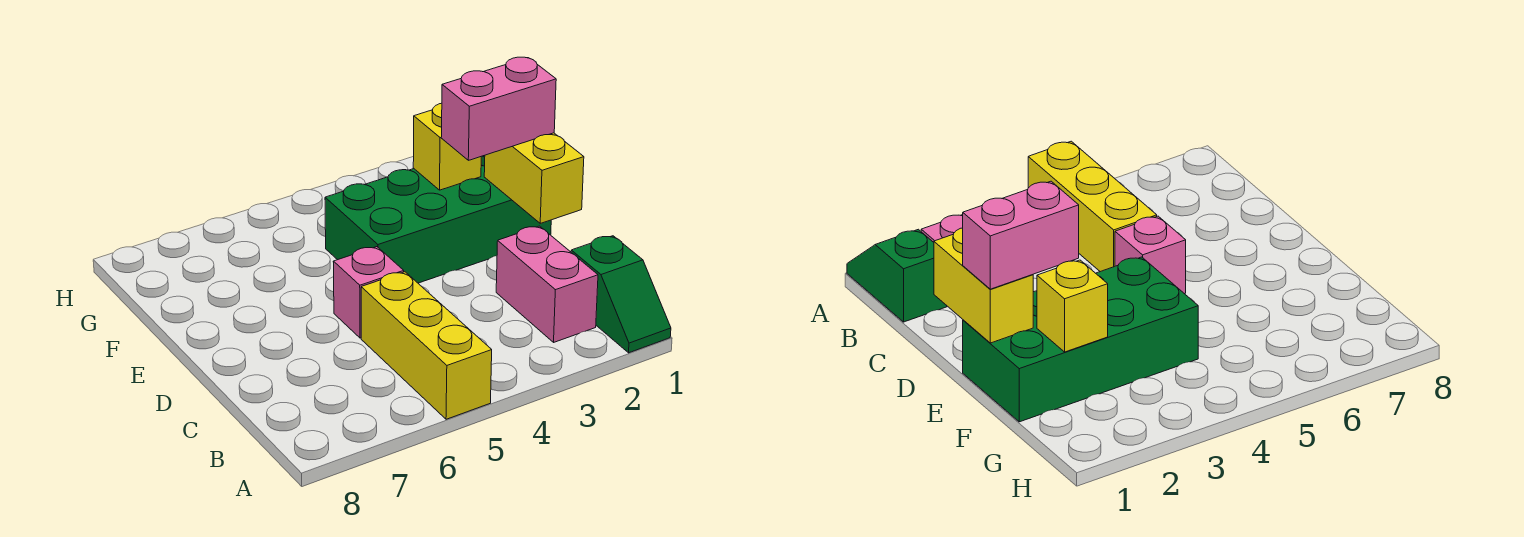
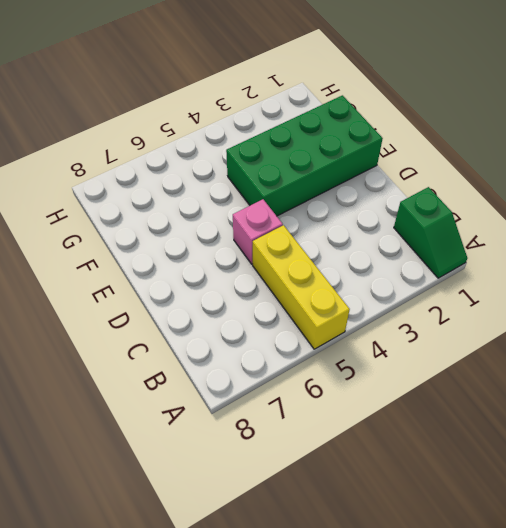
none -> pink 1x2 brick [496,226,598,342]
none -> yellow 1x2 brick [484,133,584,223]

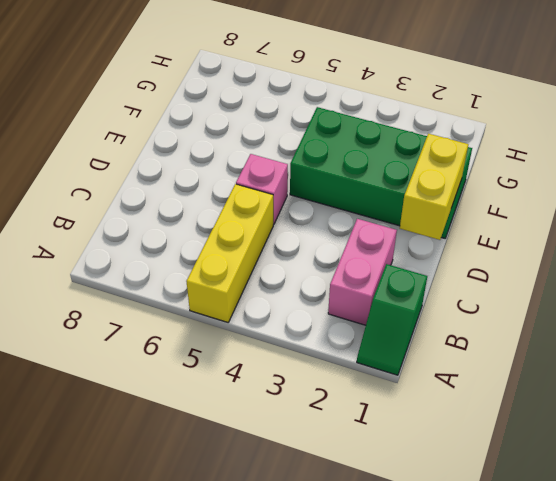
none -> yellow 1x1 brick [413,103,481,190]
none -> pink 1x2 brick [441,57,556,160]

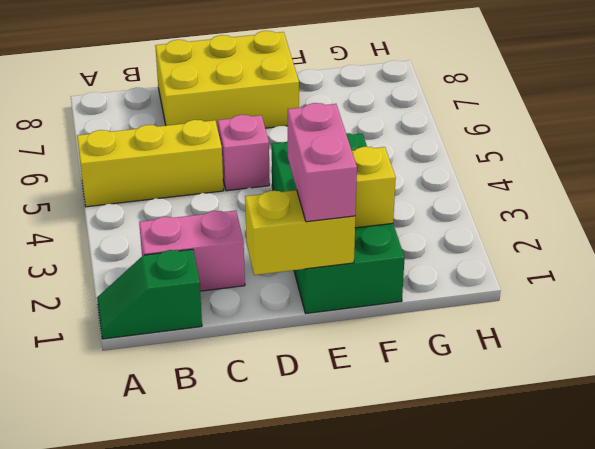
yellow 2x3 brick [155,31,299,129] -> none

